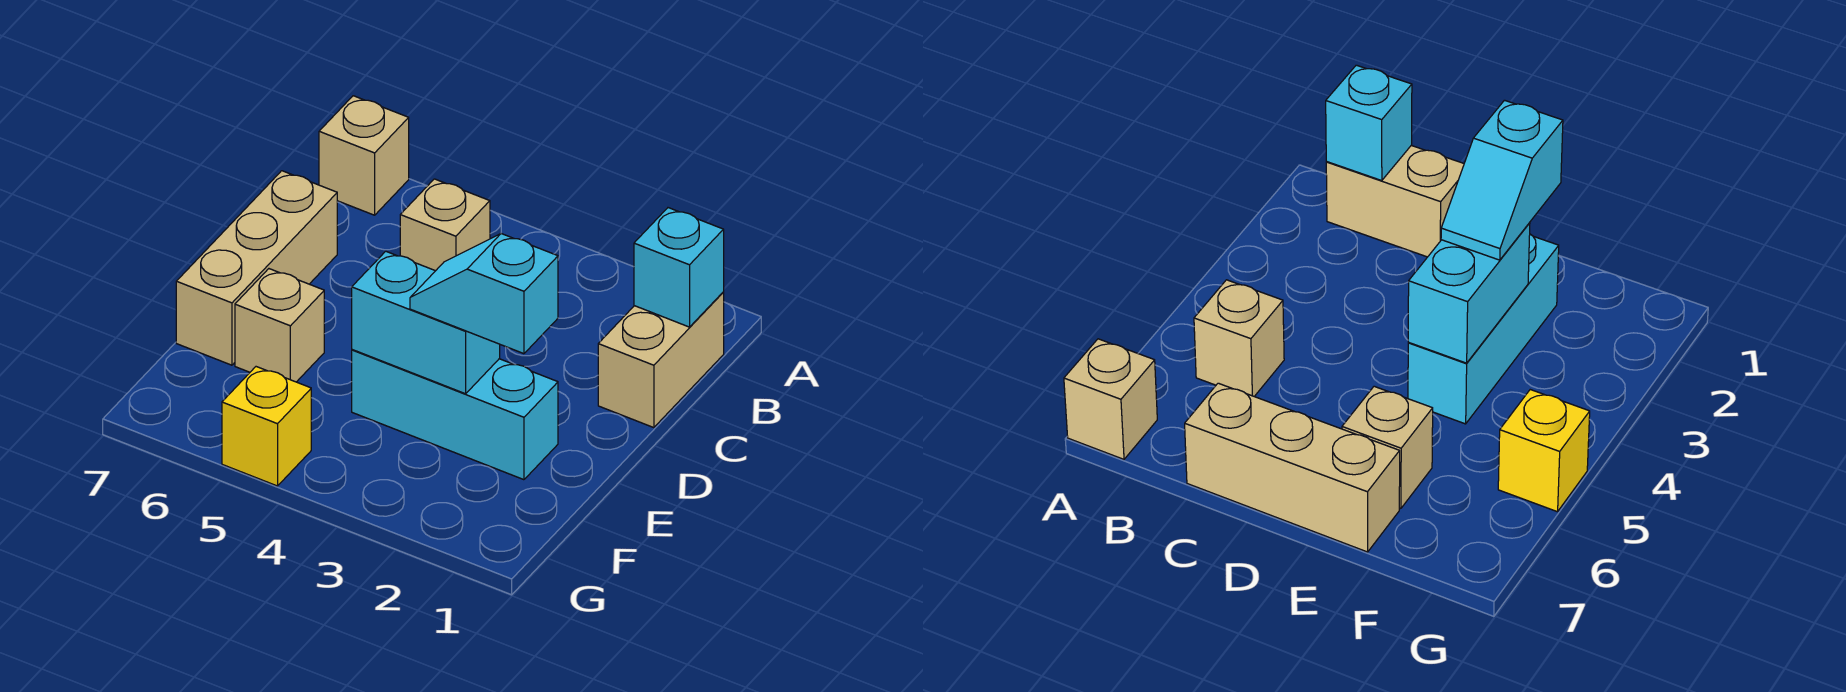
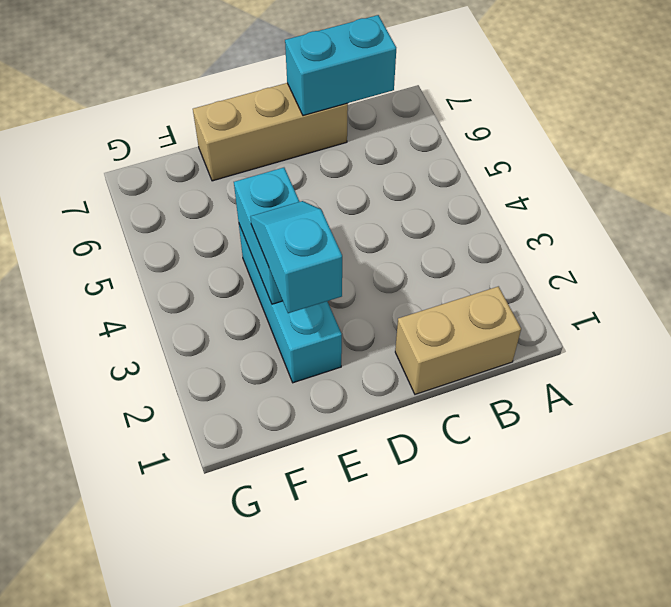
cyan 1x2 brick [285,15,396,116] -> none
none -> tan 1x1 brick [319,96,409,215]
none -> tan 1x1 brick [400,179,490,271]

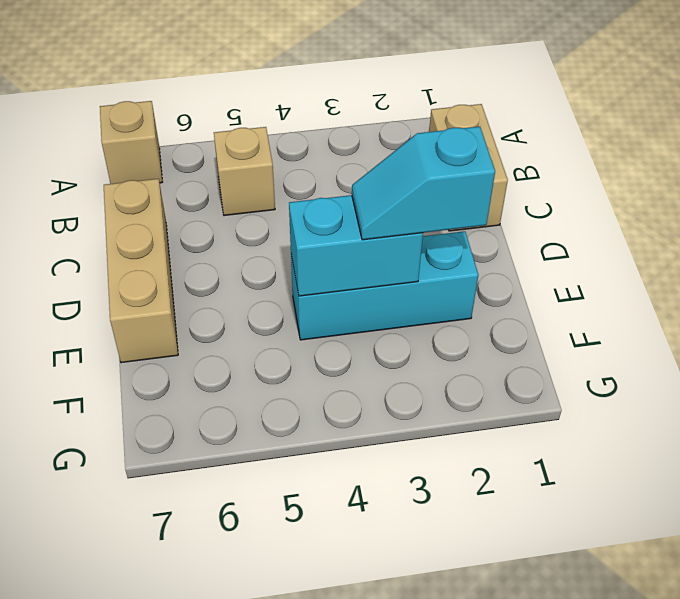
none -> tan 1x1 brick [235,269,324,382]
none -> yellow 1x1 brick [222,367,311,486]

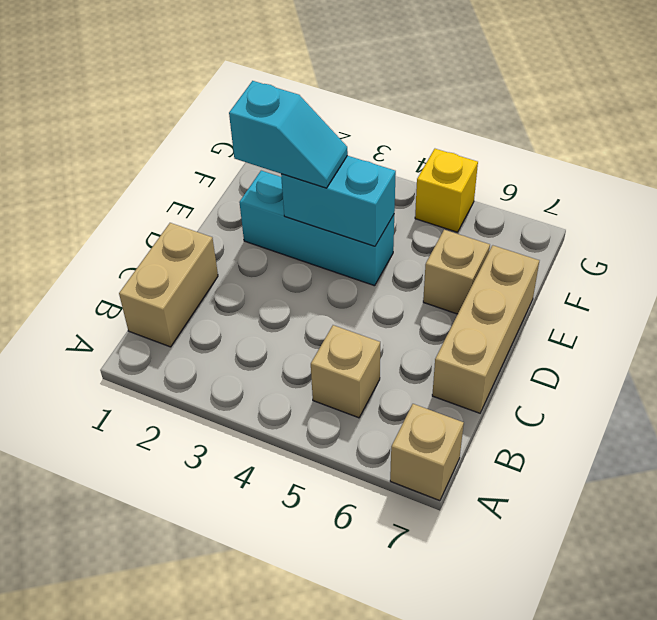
none -> cyan 1x1 brick [634,208,724,327]

